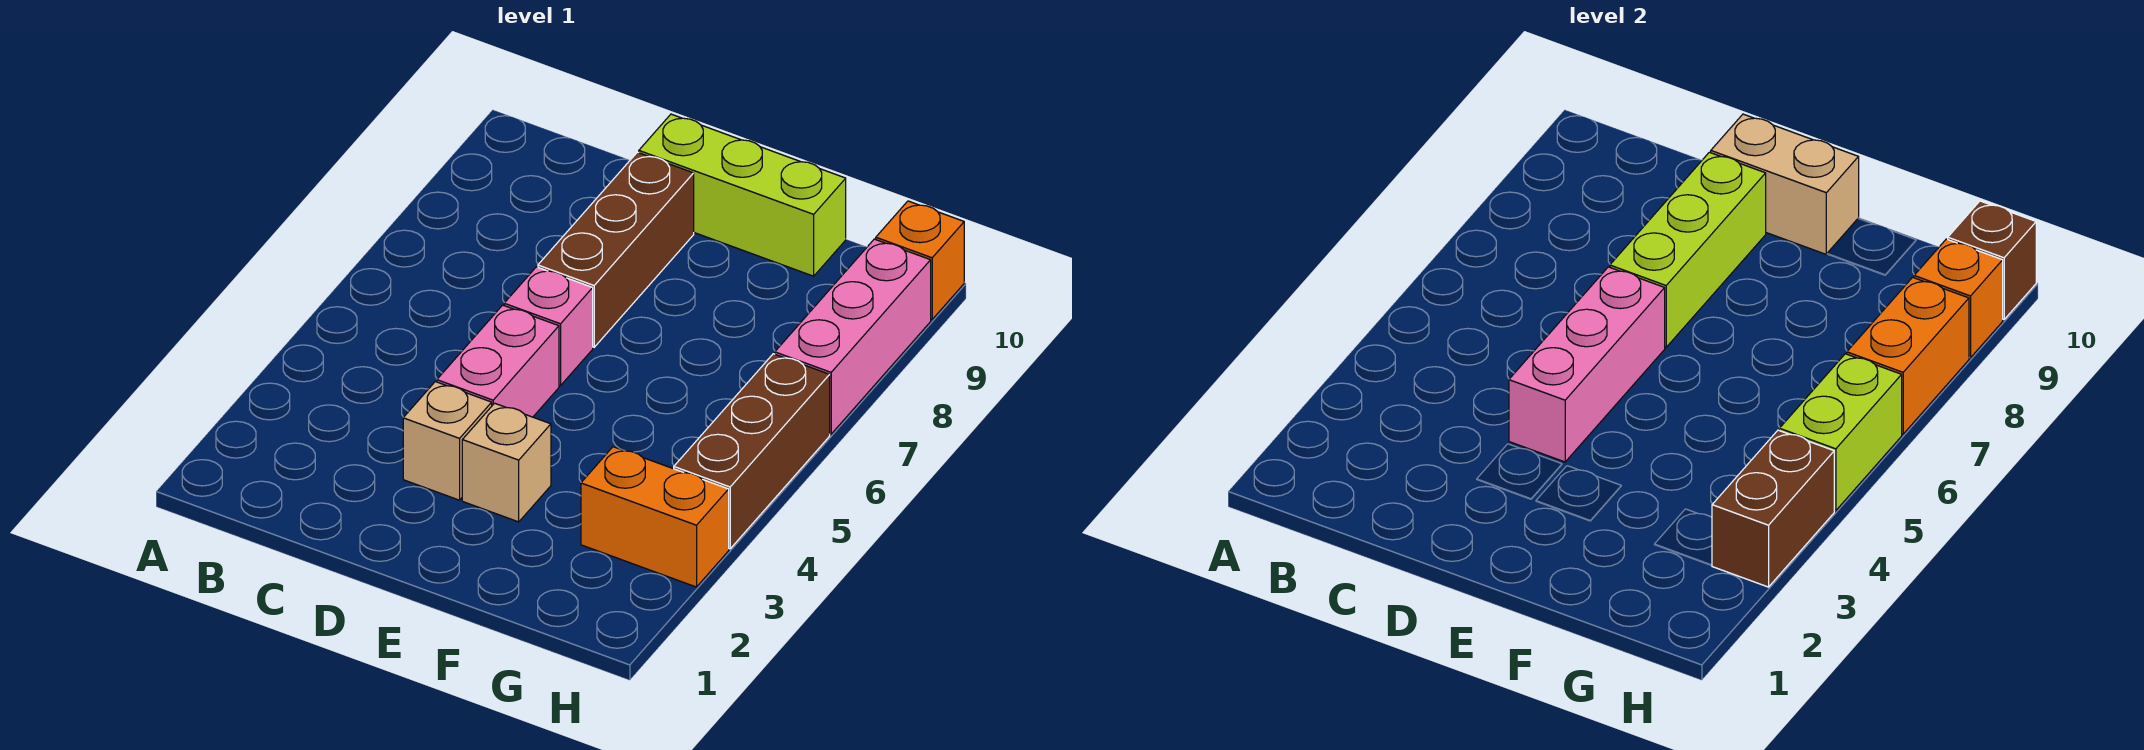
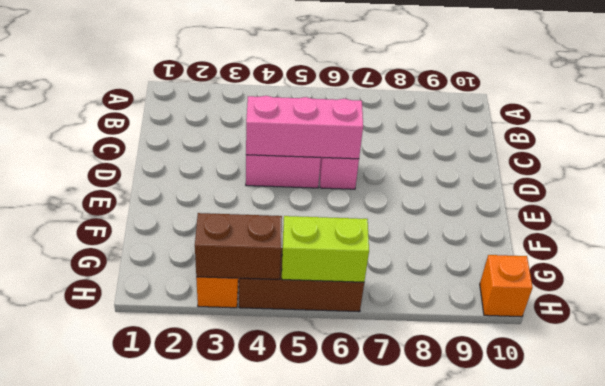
none -> tan 1x1 brick [403,382,492,500]
none -> brown 1x3 brick [538,152,694,347]
none -> lime 1x3 brick [639,114,846,276]

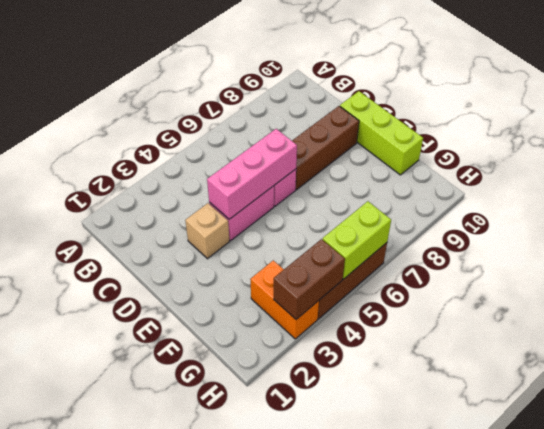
none -> tan 1x1 brick [462,403,551,522]
none -> pink 1x3 brick [775,239,931,434]
none -> orange 1x1 brick [876,201,964,320]

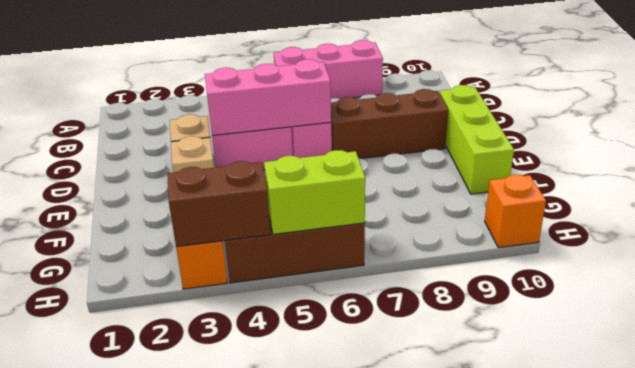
pink 1x3 brick [274,40,383,99] -> pink 1x3 brick moved to [775,239,931,434]
none -> lime 1x3 brick [1610,152,1766,347]
none -> tan 1x2 brick [1711,114,1859,254]
none -> orange 1x2 brick [1847,277,1969,434]

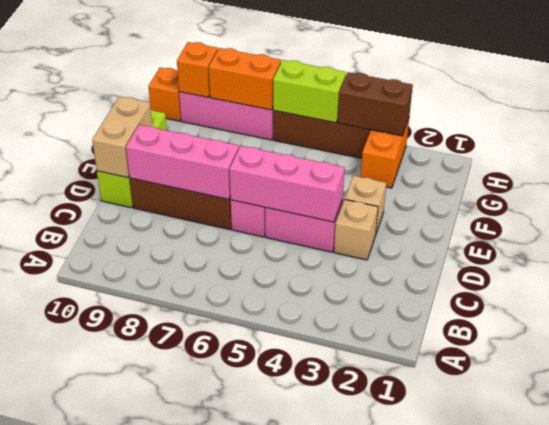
pink 1x3 brick [126,125,239,199] -> lime 1x3 brick [1610,152,1766,347]
none -> brown 1x1 brick [1948,201,2036,320]

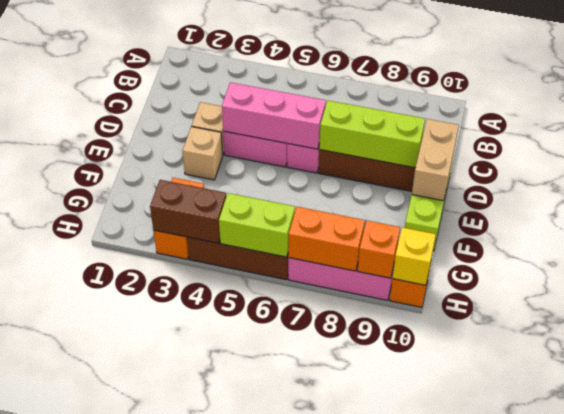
yellow 1x1 brick [393,228,436,285] -> brown 1x1 brick [1948,201,2036,320]

